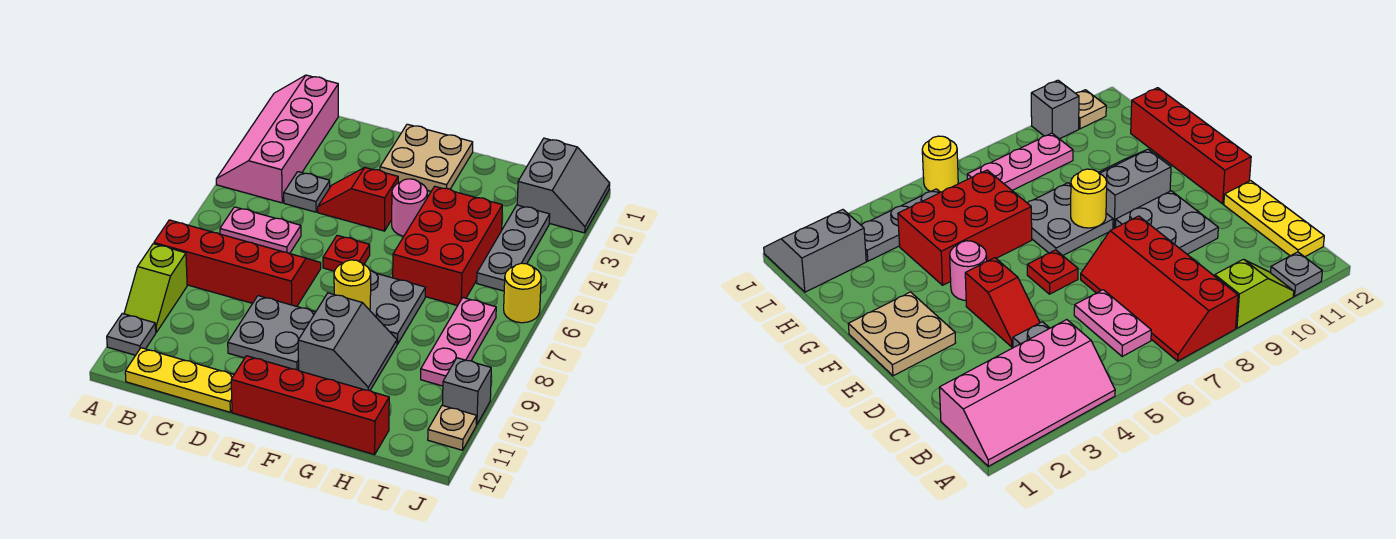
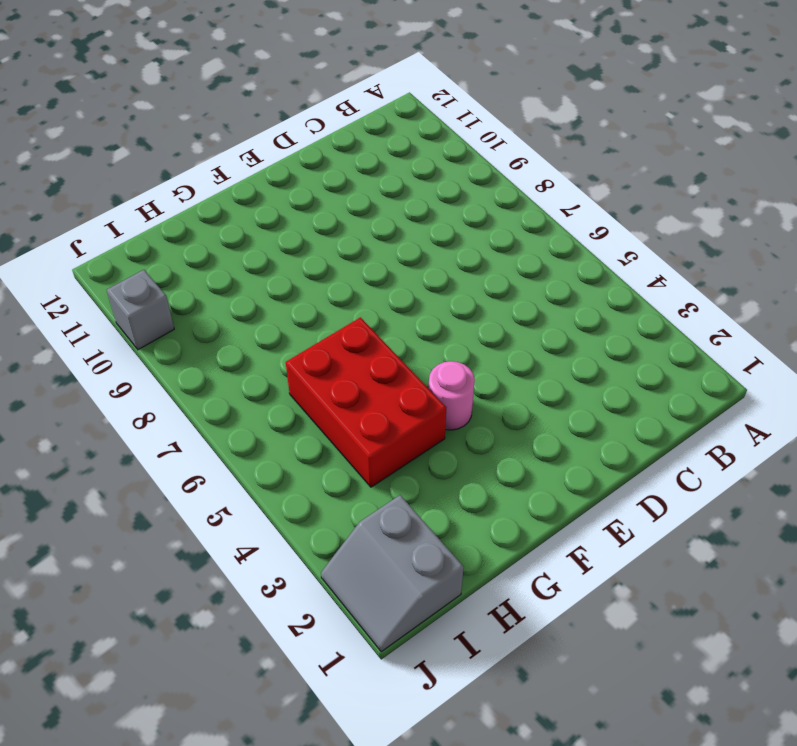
none -> pink 2x4 slope [216,75,338,203]
none -> red 2x4 slope [154,220,321,306]
none -> lime 1x2 slope [124,244,187,332]

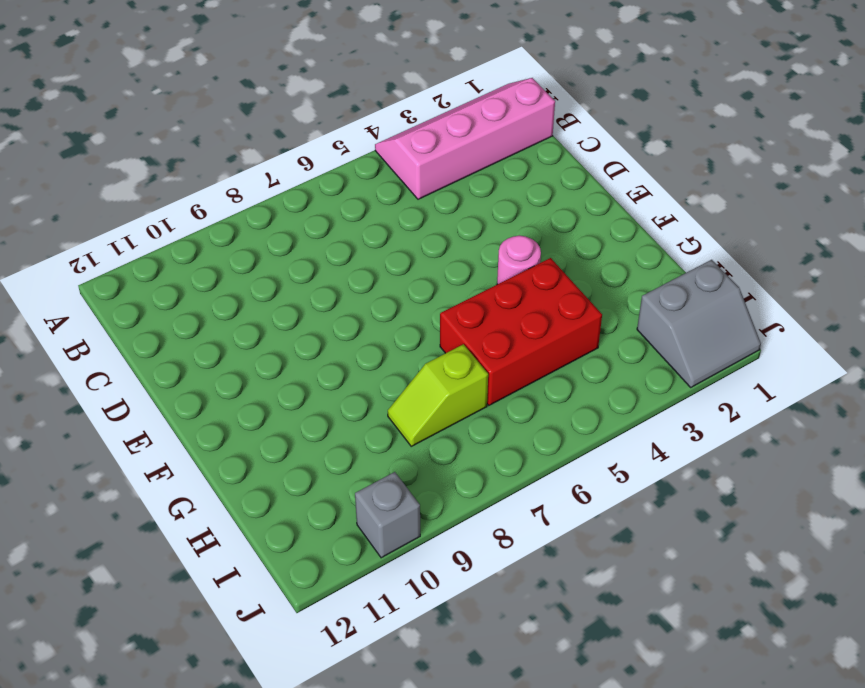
lime 1x2 slope [388,344,488,446] -> lime 1x2 slope moved to [124,244,187,332]
none -> red 2x4 slope [154,220,321,306]
none -> grey 1x1 plate [107,313,156,355]
none -> pink 1x2 plate [220,207,301,254]

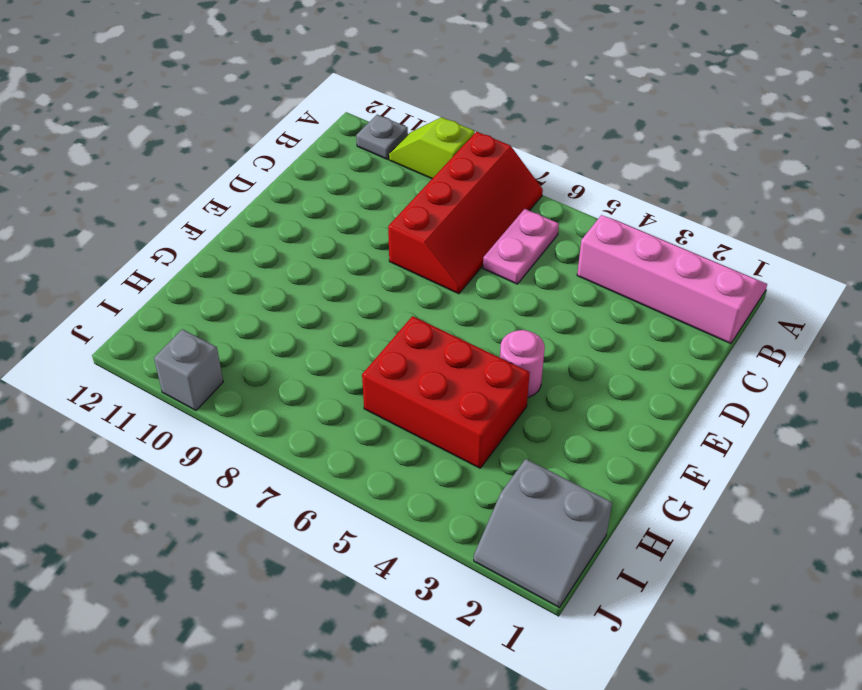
none -> yellow 1x3 plate [125,348,234,412]
none -> grey 1x1 plate [284,172,330,212]
none -> red 1x2 slope [318,168,398,231]

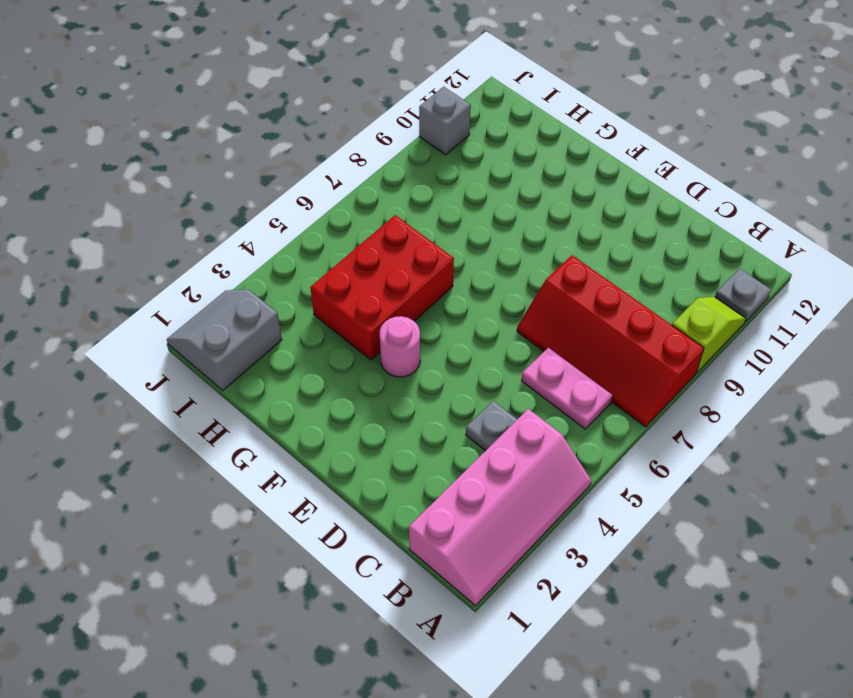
none -> yellow 1x3 plate [125,348,234,412]
none -> red 1x2 slope [318,168,398,231]
none -> grey 2x2 plate [228,296,315,370]

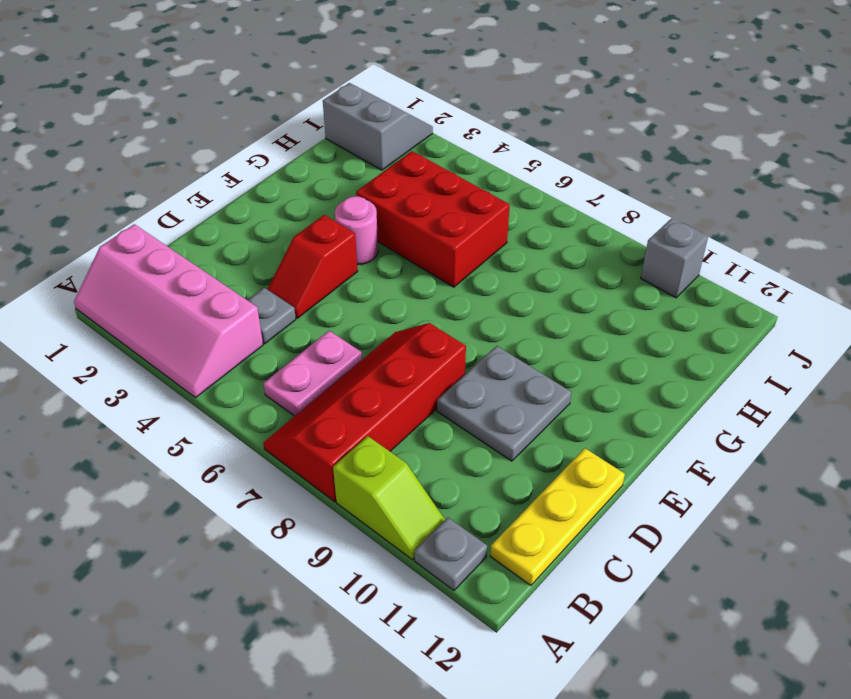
none -> tan 2x2 plate [380,124,473,191]
none -> red 1x1 plate [323,235,370,271]
none -> red 1x4 brick [231,356,389,455]

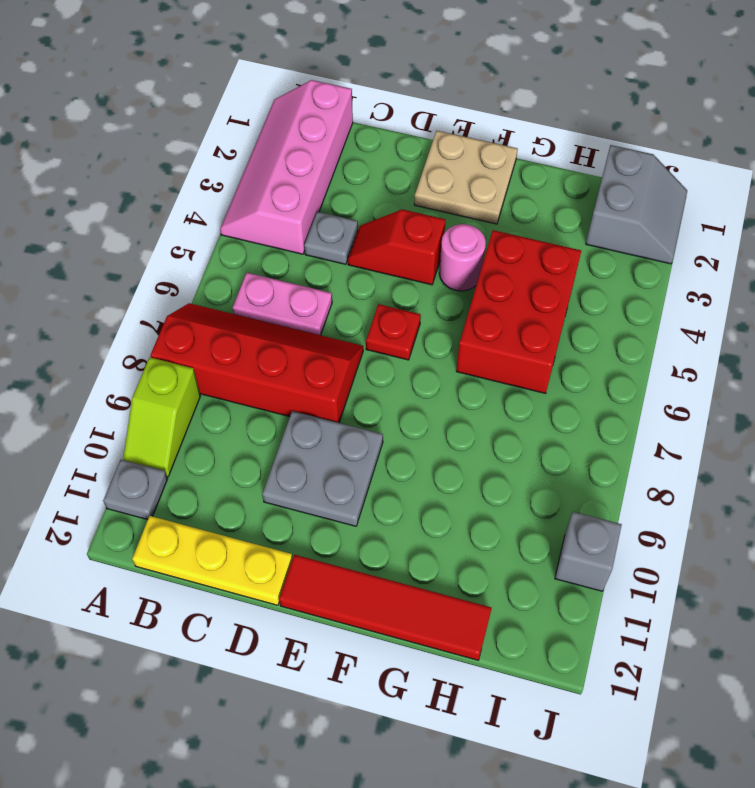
red 1x4 tile [279,555,492,660] -> red 1x4 brick [231,356,389,455]
none -> grey 2x2 plate [370,271,425,344]
none -> grey 2x2 slope [298,293,397,390]
none -> grey 1x3 plate [477,205,550,291]

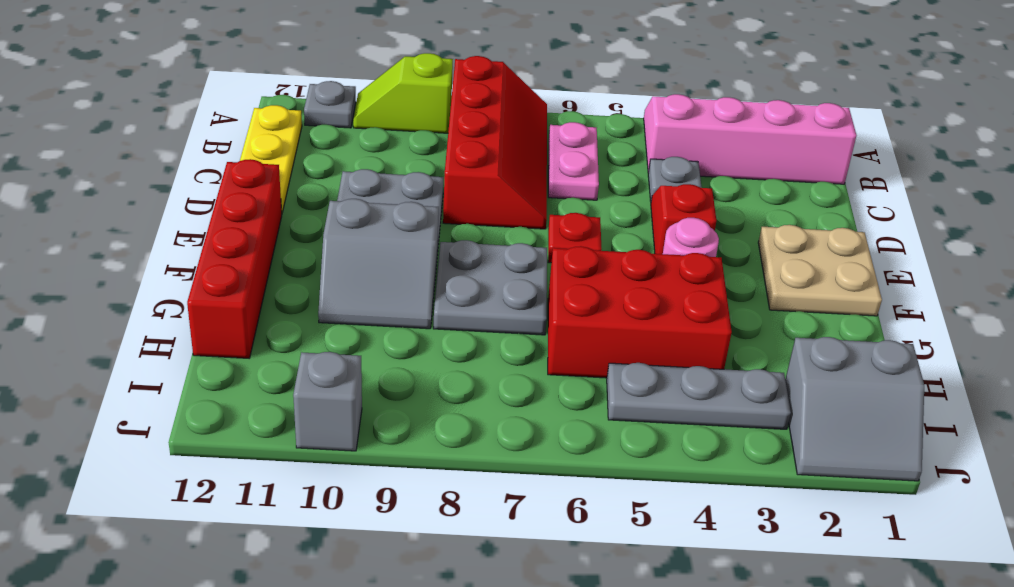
none -> pink 1x3 plate [421,298,496,386]
none -> yellow 1x1 round brick [504,263,541,323]
none -> tan 1x1 plate [428,405,477,450]

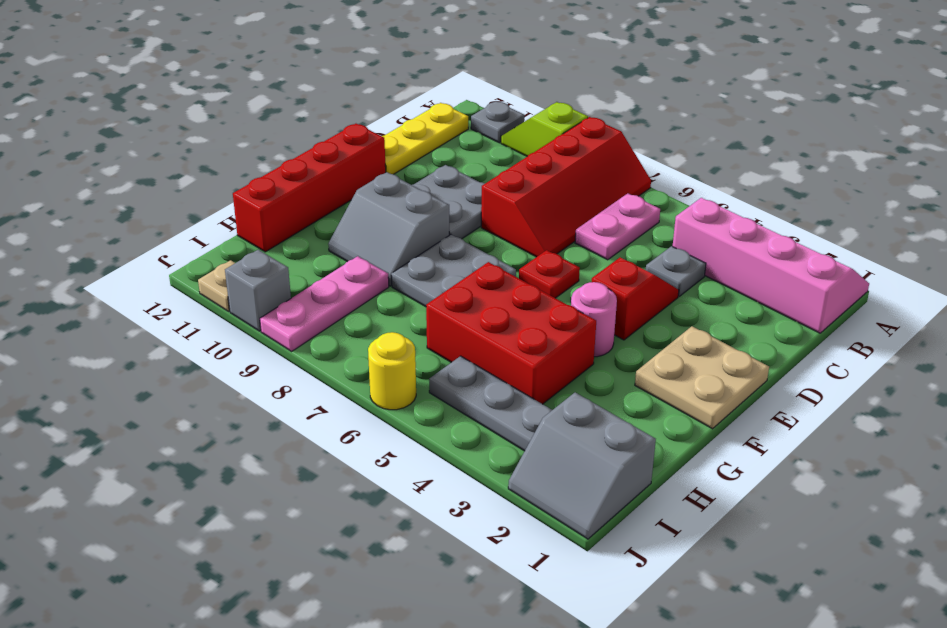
pink 1x3 plate [260,256,389,351] -> pink 1x3 plate turned to [421,298,496,386]
none -> yellow 1x1 round brick [334,260,371,310]

